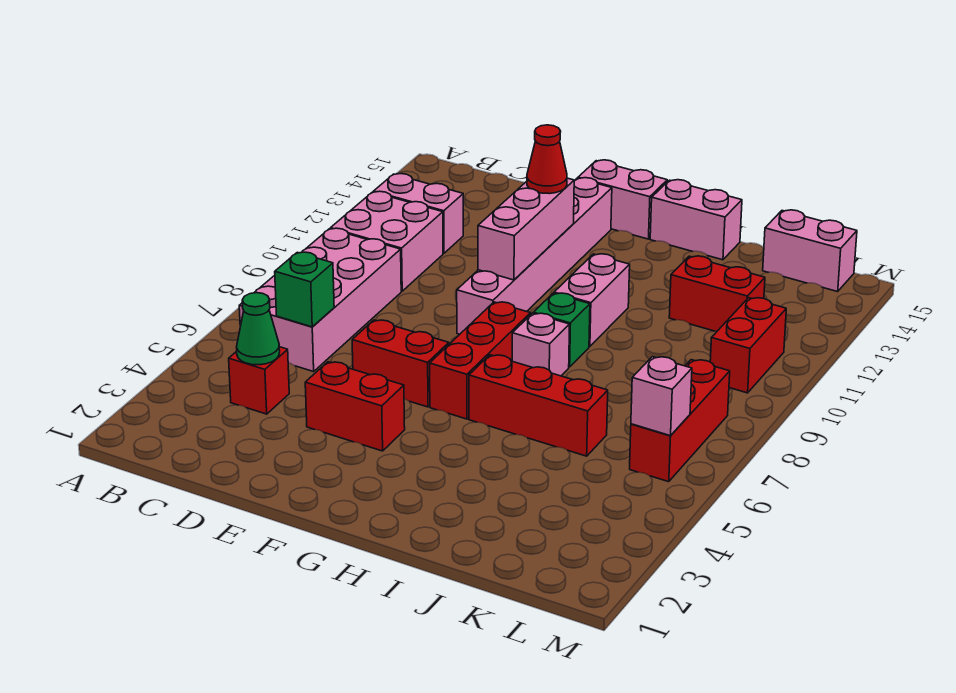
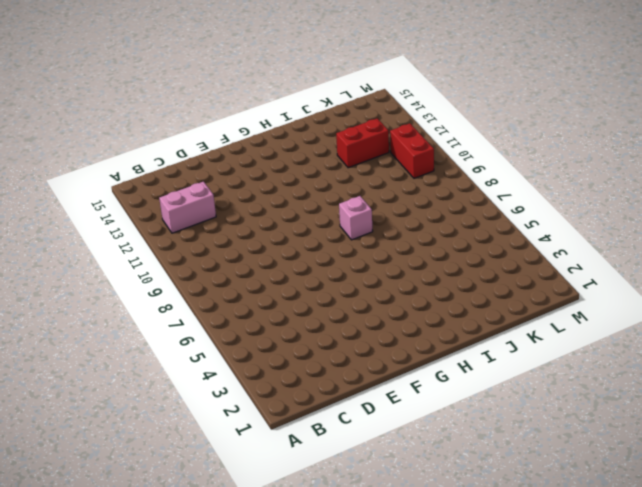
none -> pink 2x4 brick [239,228,401,372]
none -> pink 2x2 brick [331,191,443,291]
none -> red 1x1 brick [229,347,289,414]

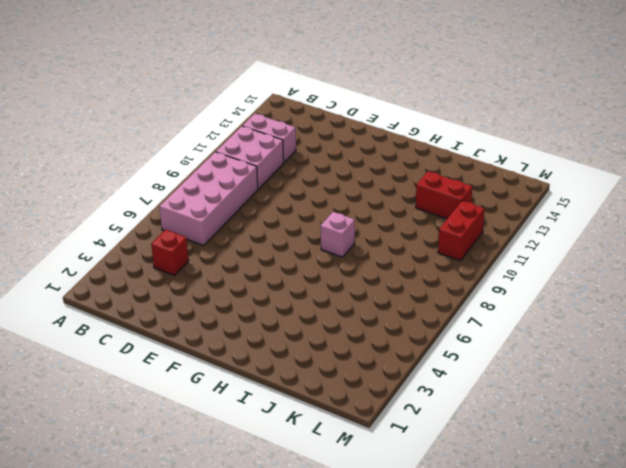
none -> red 1x2 brick [305,362,405,451]
none -> red 1x2 brick [352,320,449,407]
none -> pink 1x6 brick [457,178,612,334]

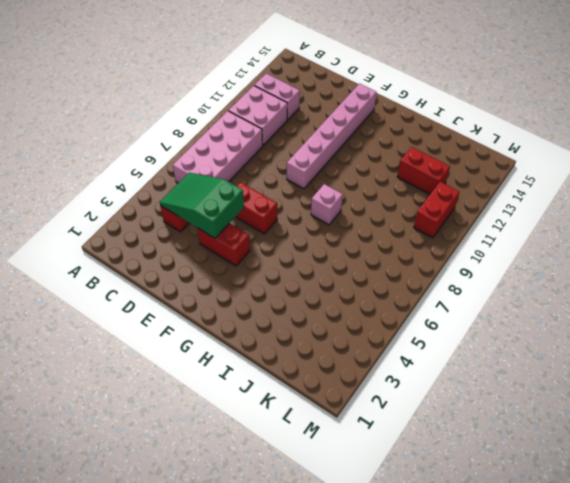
green 2x3 slope [160,173,244,238] -> green 1x1 cone [237,293,280,365]
none -> pink 1x2 brick [578,160,667,239]
none -> red 1x3 brick [430,302,531,419]
none -> red 1x3 brick [469,355,608,456]

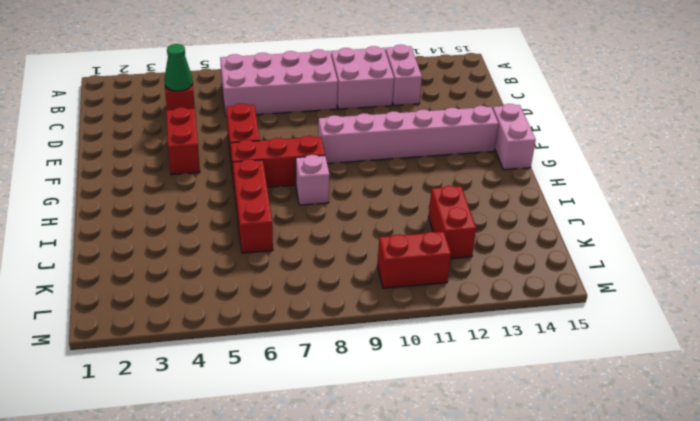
none -> green 1x1 brick [533,293,590,367]
none -> pink 1x2 brick [554,254,630,347]
none -> pink 1x2 brick [650,180,742,260]

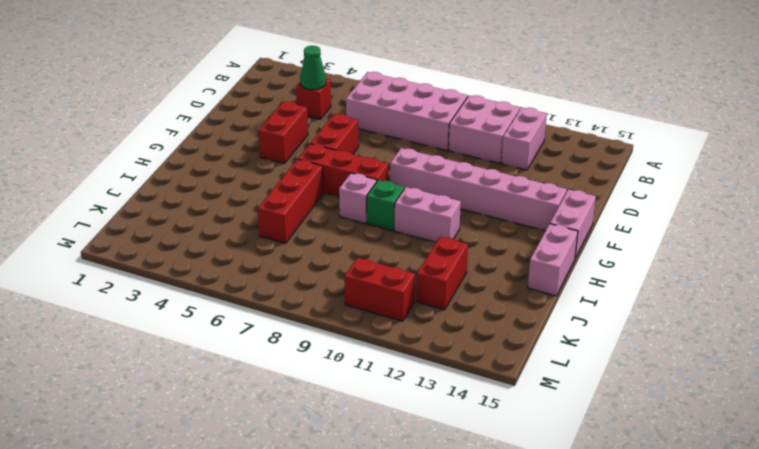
none -> pink 1x2 brick [763,210,857,292]
none -> red 1x3 brick [630,360,730,482]
none -> green 1x1 brick [275,252,334,327]

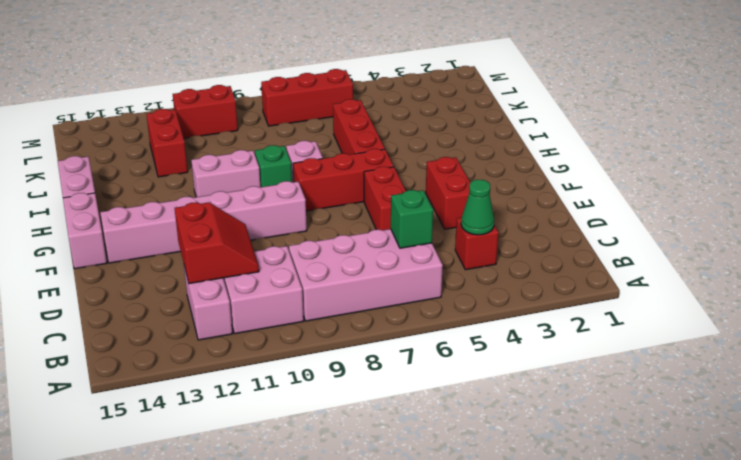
red 2x2 slope [175,202,259,284] -> none
none -> pink 1x2 brick [763,210,857,292]
none -> pink 1x3 brick [478,178,574,280]
none -> pink 1x1 brick [631,357,692,436]

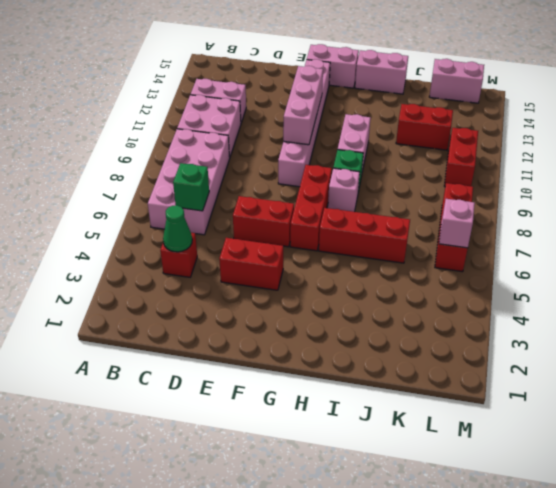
none -> red 1x1 cone [527,125,567,194]

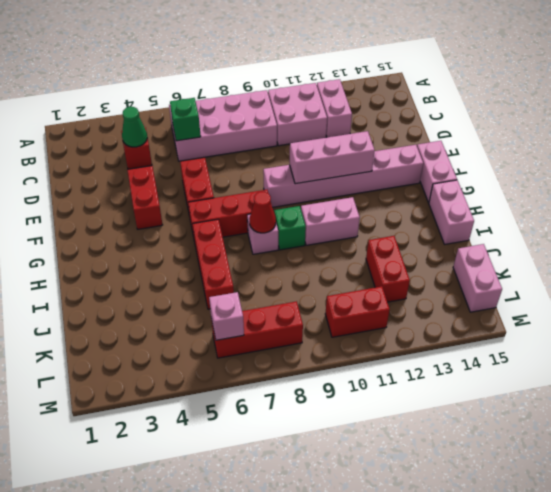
red 1x1 cone [249,192,276,233] -> red 1x1 cone moved to [527,125,567,194]

